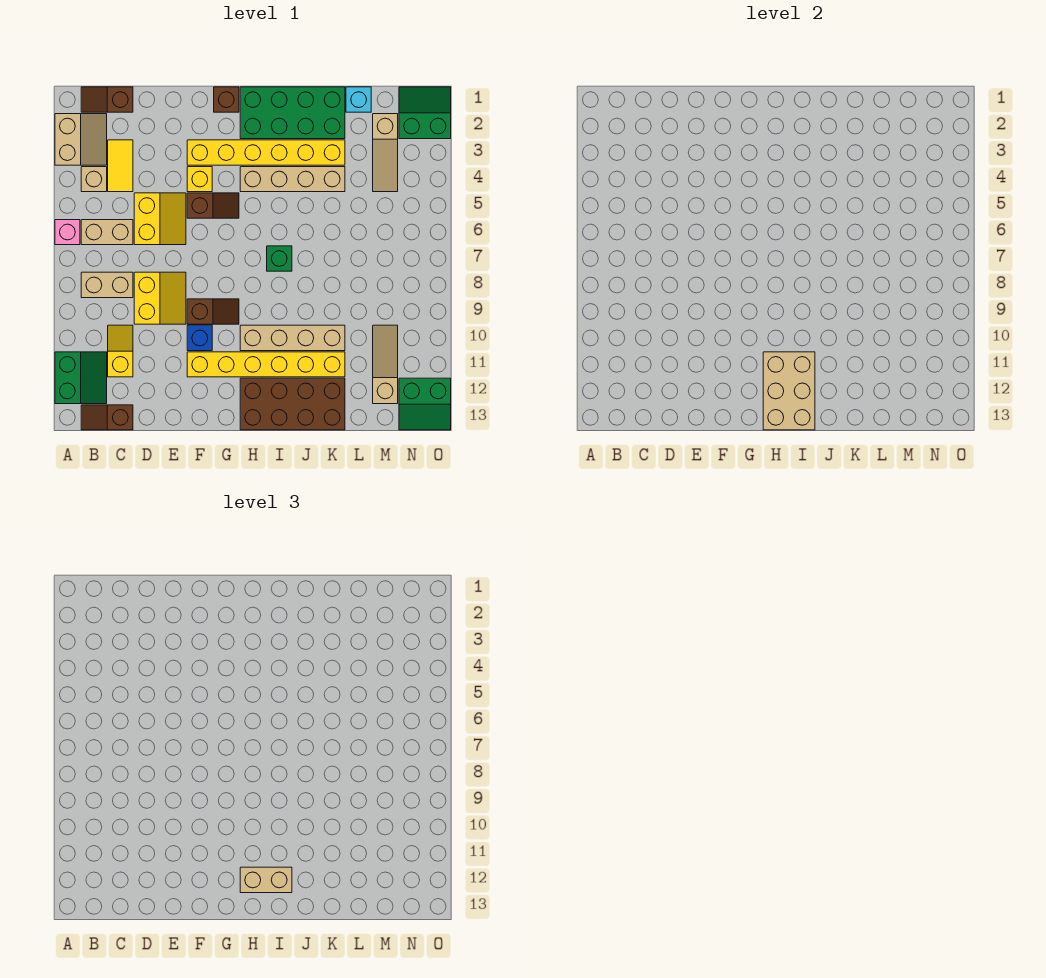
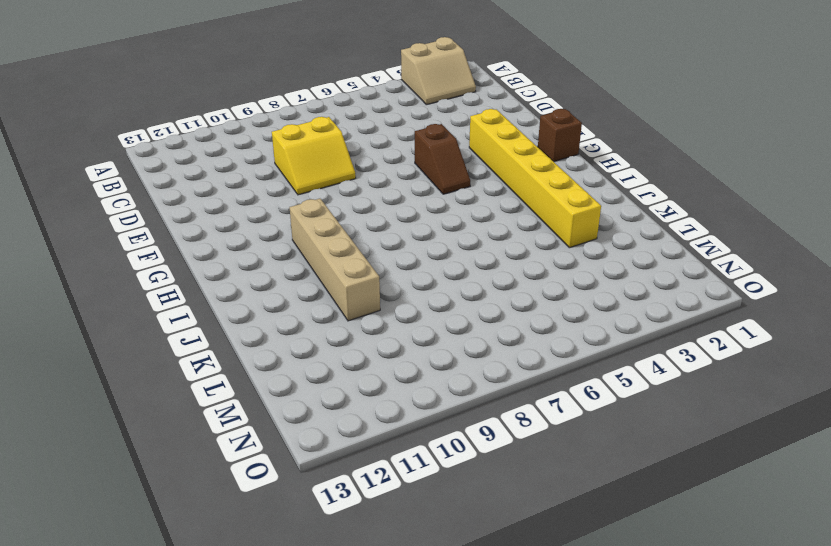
none -> pink 1x1 brick [55,220,80,245]
none -> green 2x2 slope [55,352,107,404]
none -> brown 1x2 slope [81,87,133,112]
none -> tan 1x1 brick [81,167,107,192]

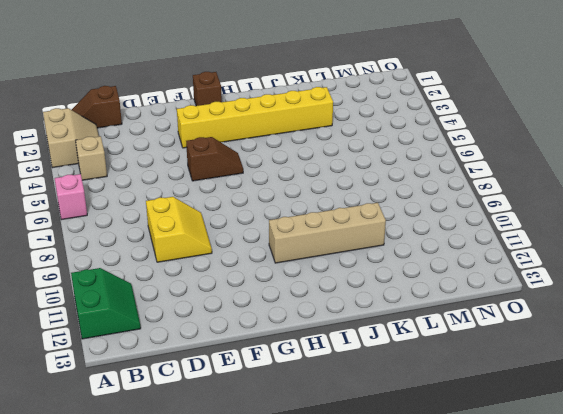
none -> tan 1x2 brick [81,220,133,245]
none -> tan 1x2 brick [81,272,133,298]
none -> brown 1x2 slope [81,405,133,430]
none -> yellow 1x2 tile [108,140,133,192]

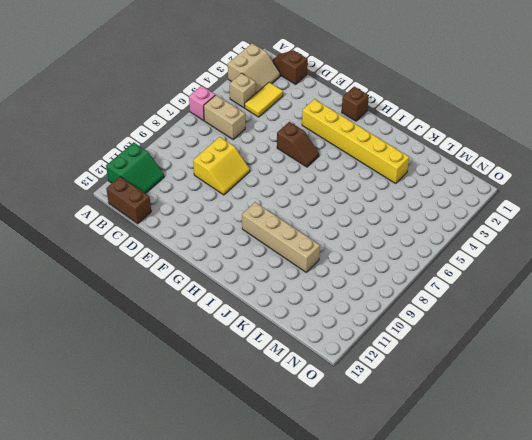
brown 1x2 brick [106,177,151,224] -> brown 1x2 slope [81,405,133,430]
none -> tan 1x2 brick [81,272,133,298]
none -> yellow 1x2 slope [108,325,133,377]
none -> yellow 2x2 slope [134,193,186,245]
none -> yellow 1x1 brick [187,167,212,192]

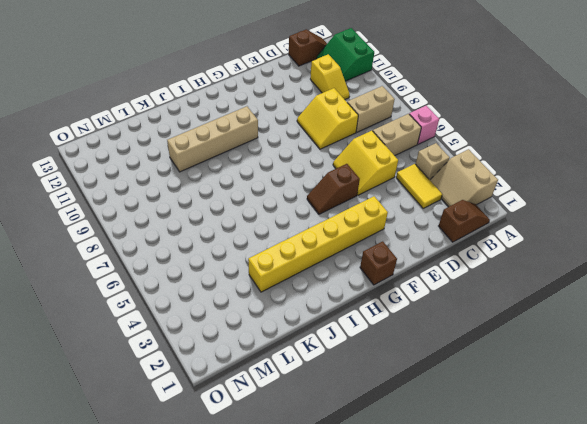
none -> yellow 1x1 brick [187,167,212,192]
none -> brown 1x2 slope [187,299,239,324]
none -> blue 1x1 brick [187,325,212,351]
none -> yellow 1x6 brick [187,352,345,377]

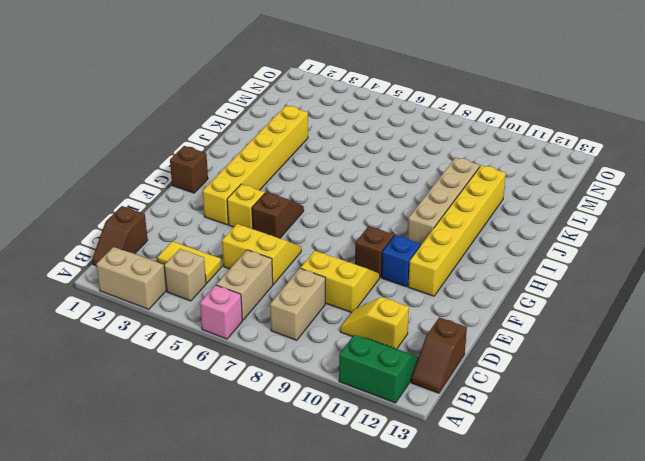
none -> green 2x4 brick [240,87,345,139]
none -> tan 1x4 brick [240,167,345,192]
none -> brown 2x4 brick [240,378,345,430]
none -> green 1x1 brick [267,246,292,271]

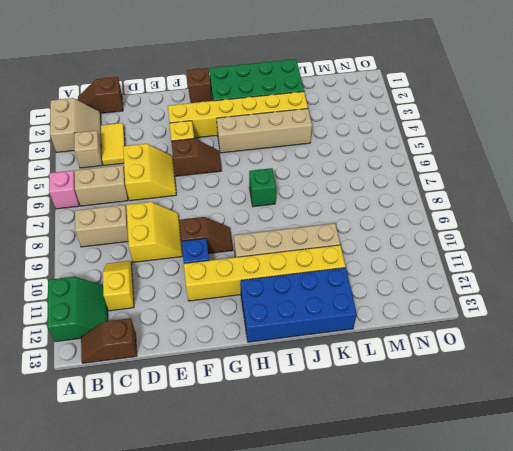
blue 2x4 brick [240,268,357,342] -> brown 2x4 brick [240,378,345,430]
none -> cyan 1x1 brick [346,87,371,112]
none -> tan 1x3 slope [373,114,398,192]
none -> tan 1x3 slope [373,325,398,404]
none -> green 2x2 slope [399,87,451,139]

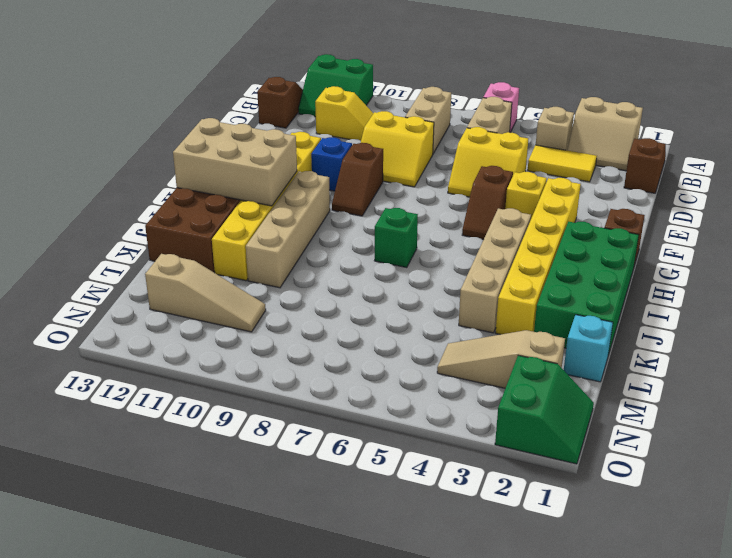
none -> green 2x2 slope [399,378,451,430]
none -> tan 1x2 brick [240,867,292,893]

